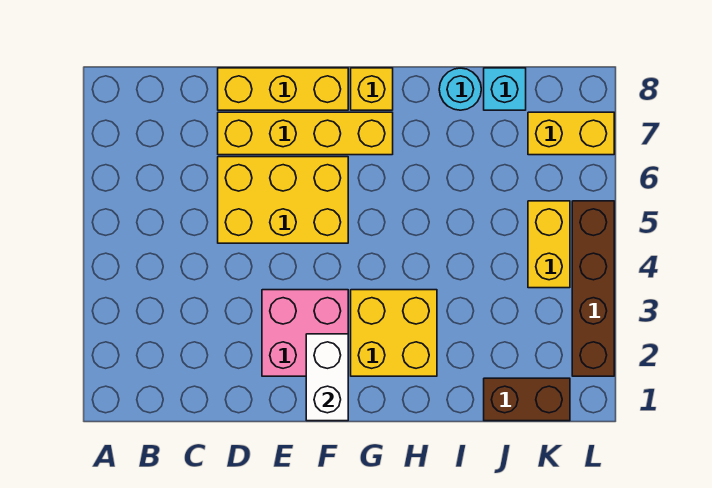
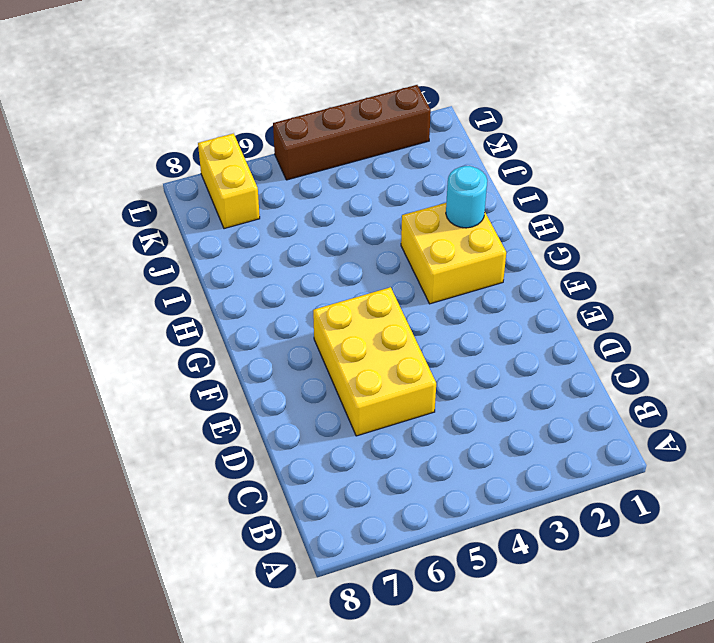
cyan 1x1 round brick [446,166,487,228] -> cyan 1x1 round brick moved to [439,68,481,110]
none -> yellow 1x4 brick [218,112,393,155]
none -> yellow 1x3 brick [218,68,348,110]
none -> pink 2x2 brick [262,290,348,376]

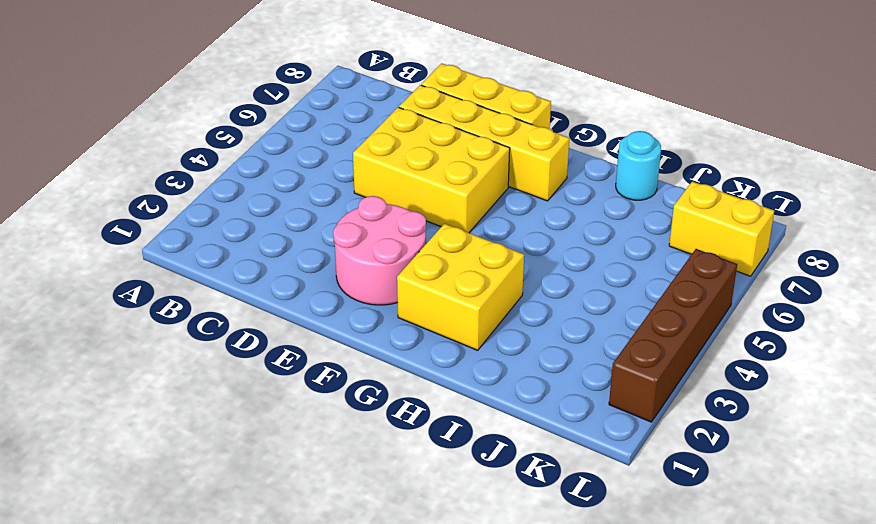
pink 2x2 round brick [333,196,426,305] -> pink 2x2 brick [262,290,348,376]
none -> yellow 1x1 brick [351,68,393,110]
none -> brown 1x2 brick [484,378,570,421]
none -> cyan 1x1 brick [484,68,526,110]

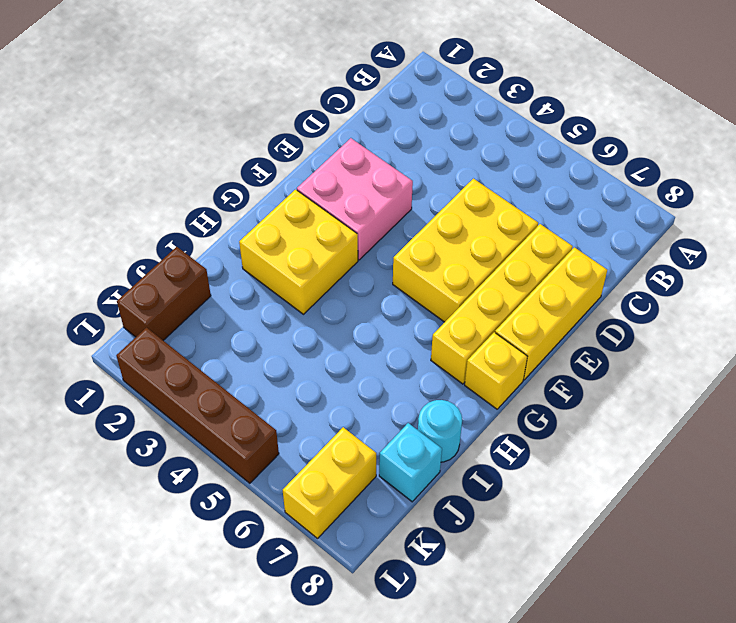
none -> yellow 1x2 brick [528,201,570,288]
none -> white 1x2 brick [306,334,348,421]

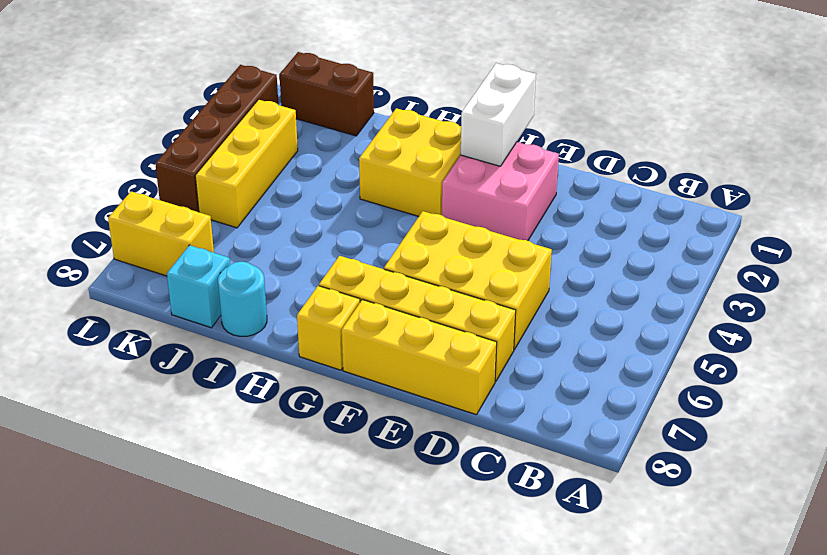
yellow 1x3 brick [195,100,298,228] -> yellow 1x2 brick [528,201,570,288]

